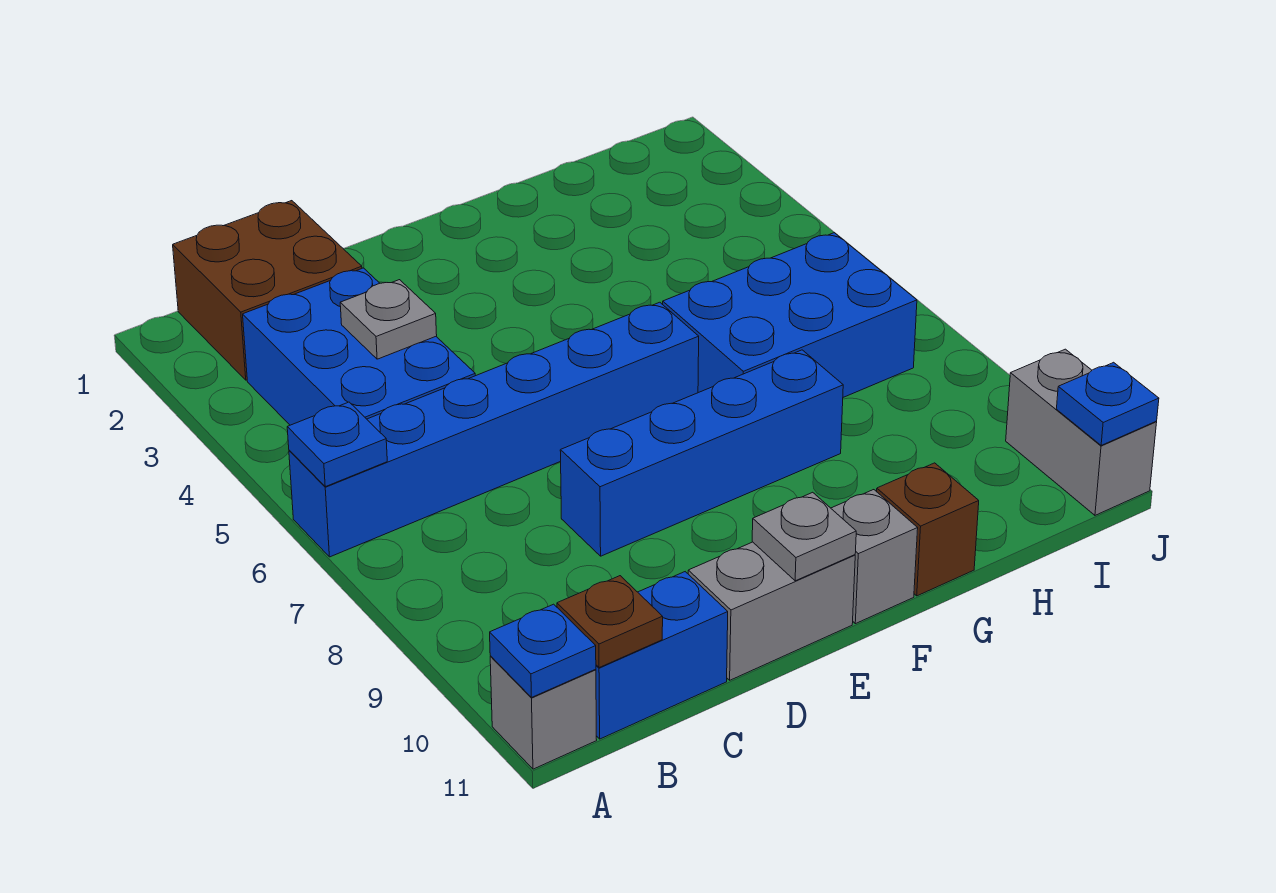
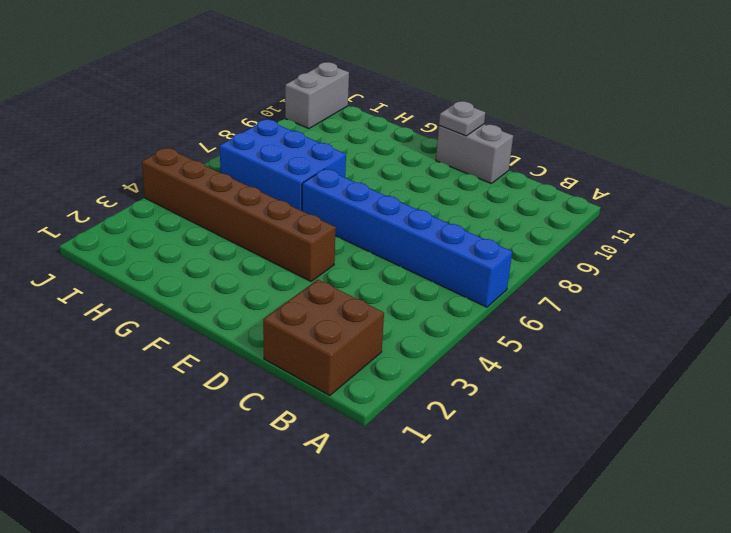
brown 1x6 brick [142,148,336,281] -> none
none -> grey 1x1 brick [490,656,597,769]
none -> blue 2x3 brick [243,268,475,425]
none -> blue 1x2 brick [596,572,728,739]

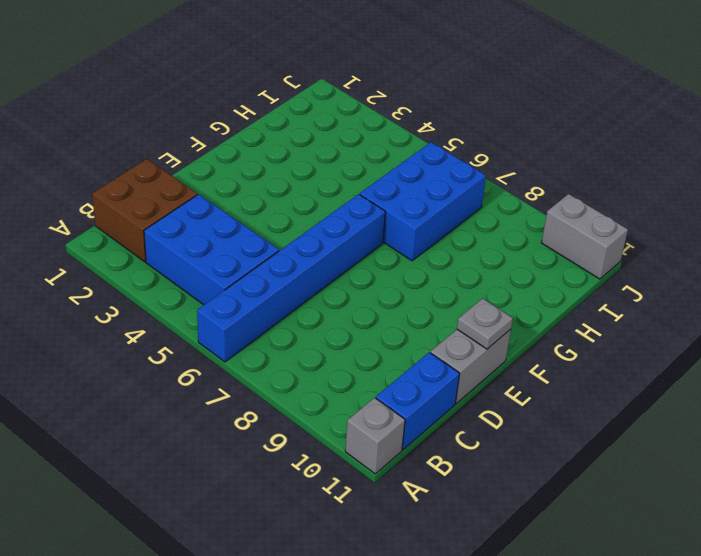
none -> blue 1x4 brick [560,350,843,556]
none -> grey 1x1 brick [831,490,918,624]
none -> brown 1x1 brick [877,463,979,596]

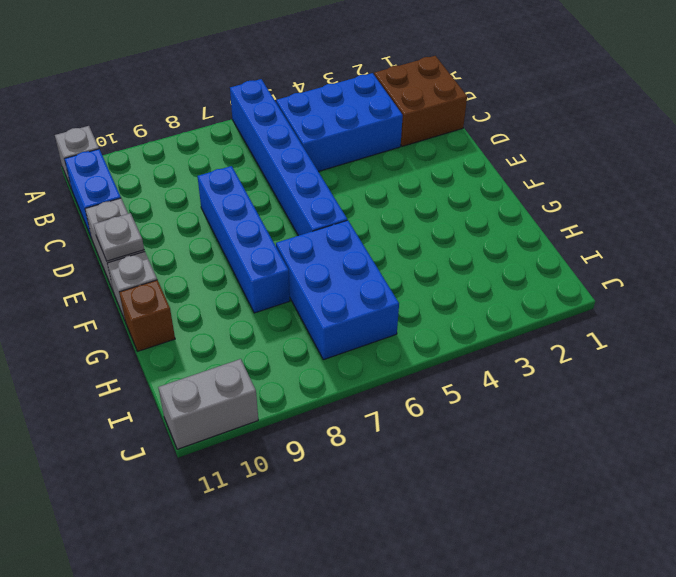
none -> blue 1x1 plate [287,402,387,487]
none -> blue 1x1 plate [490,604,596,697]
none -> brown 1x1 plate [557,576,663,668]

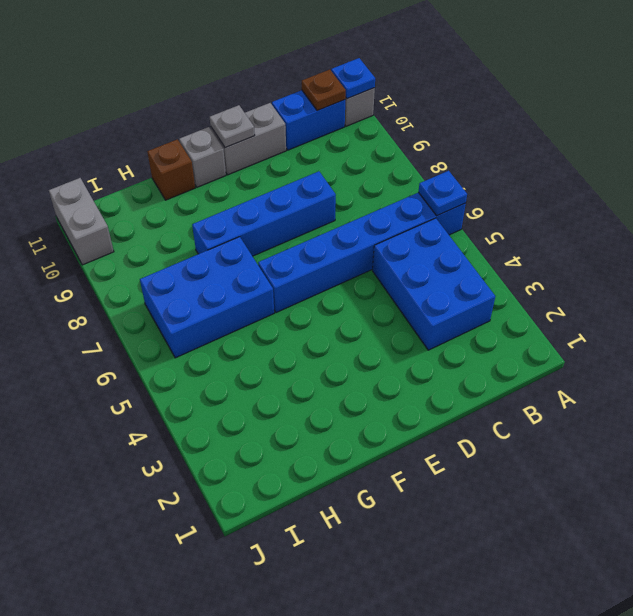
none -> brown 2x2 brick [173,201,362,380]
none -> grey 1x1 plate [340,280,437,359]
none -> blue 1x1 plate [1057,362,1159,445]

